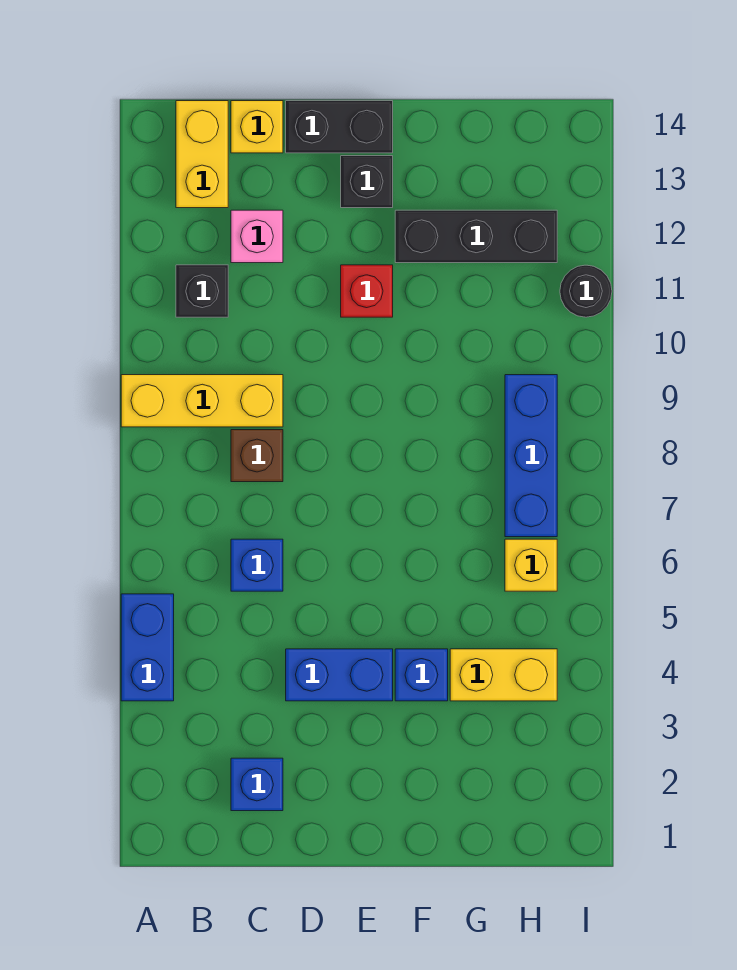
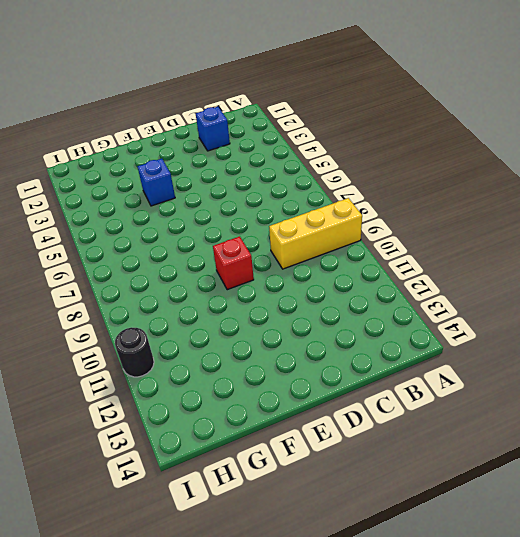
red 1x1 brick [213,236,254,290] -> red 1x1 brick moved to [341,265,393,317]
none -> blue 1x2 brick [121,594,174,701]
none -> black 1x1 brick [176,265,228,317]
none -> yellow 1x2 brick [176,101,228,208]

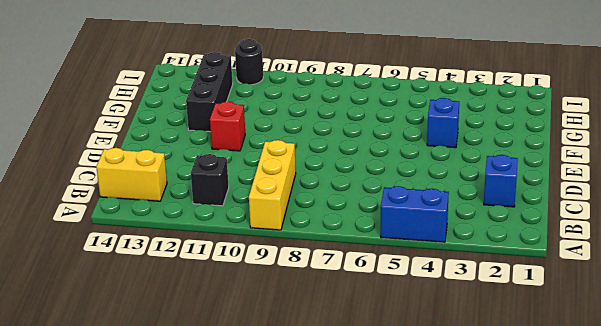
none -> blue 1x1 brick [231,539,283,591]
none -> brown 1x1 brick [231,430,283,482]
none -> pink 1x1 brick [231,210,283,263]

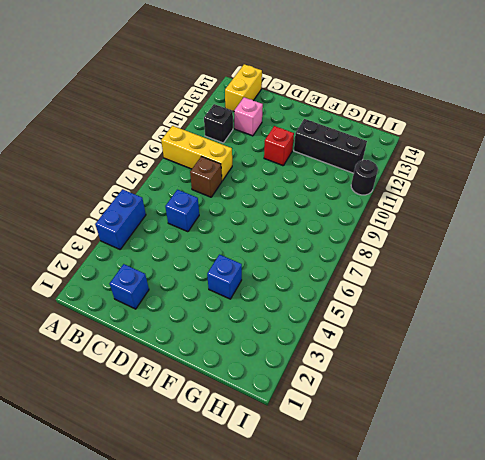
none -> yellow 1x1 brick [231,101,283,153]
none -> blue 1x2 brick [286,649,393,701]
none -> black 1x2 brick [286,101,393,153]

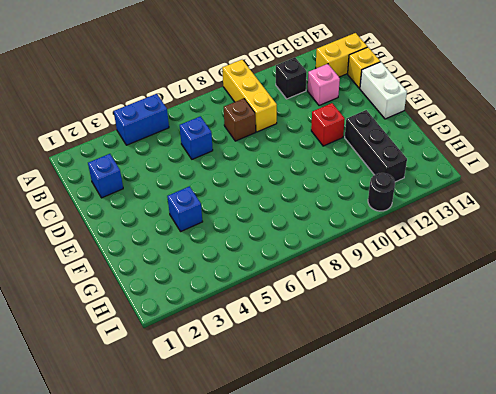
white 1x2 brick [360,62,407,119] -> black 1x2 brick [286,101,393,153]
none -> blue 1x2 brick [286,649,393,701]
none -> black 1x1 brick [341,156,393,208]
none -> yellow 1x2 brick [450,649,557,701]

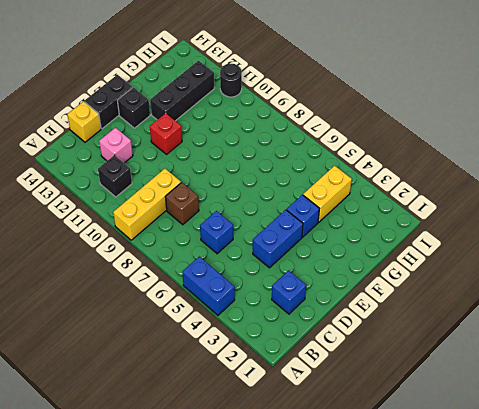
none -> yellow 1x2 brick [176,101,228,208]
none -> yellow 1x1 brick [505,539,557,591]
none -> blue 1x3 brick [505,375,557,537]

